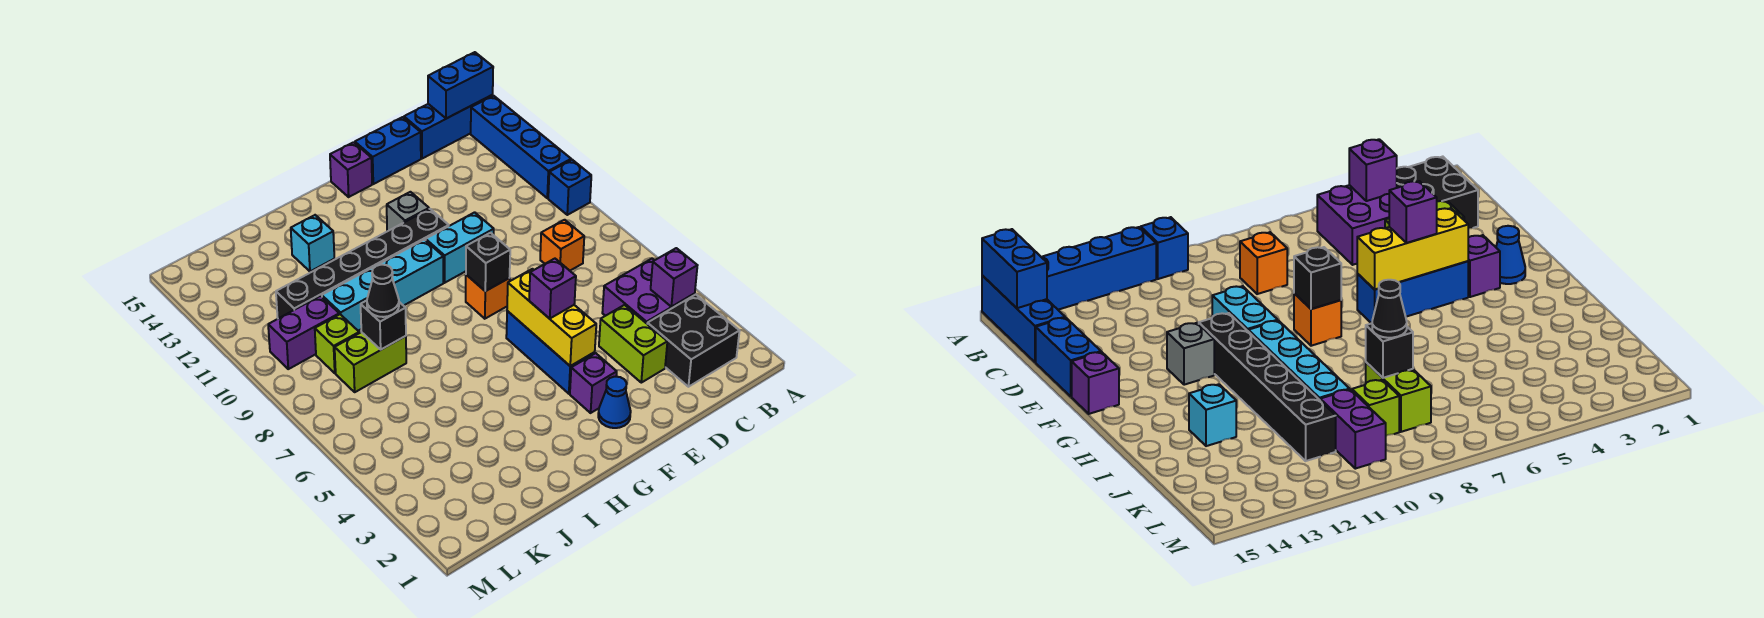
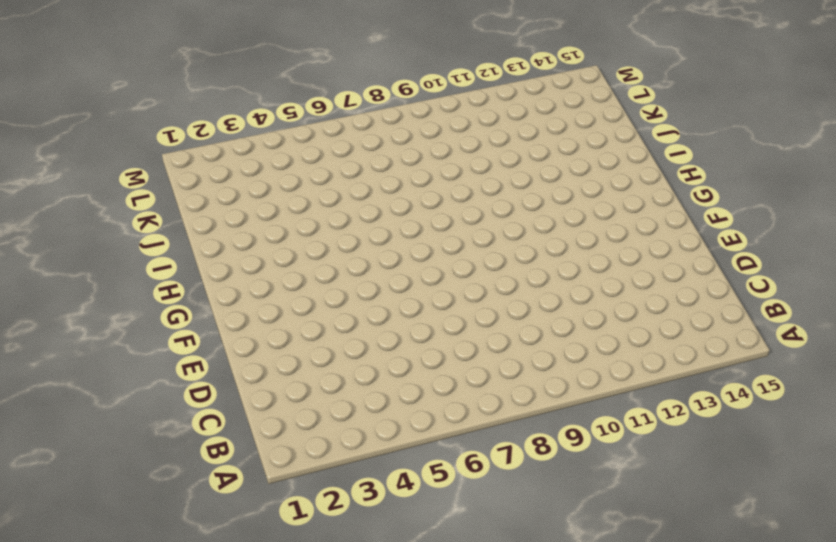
none -> blue 1x1 brick [548,160,591,215]
none -> blue 1x4 brick [471,96,571,198]
none -> blue 1x3 brick [404,95,493,159]

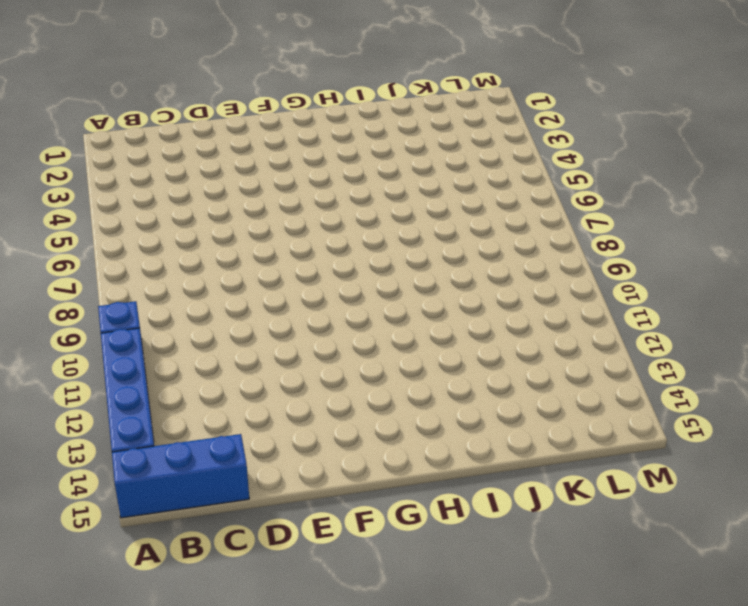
none -> black 2x2 brick [647,295,740,387]
none -> purple 2x2 brick [602,259,695,323]
none -> orange 1x1 brick [540,220,584,271]

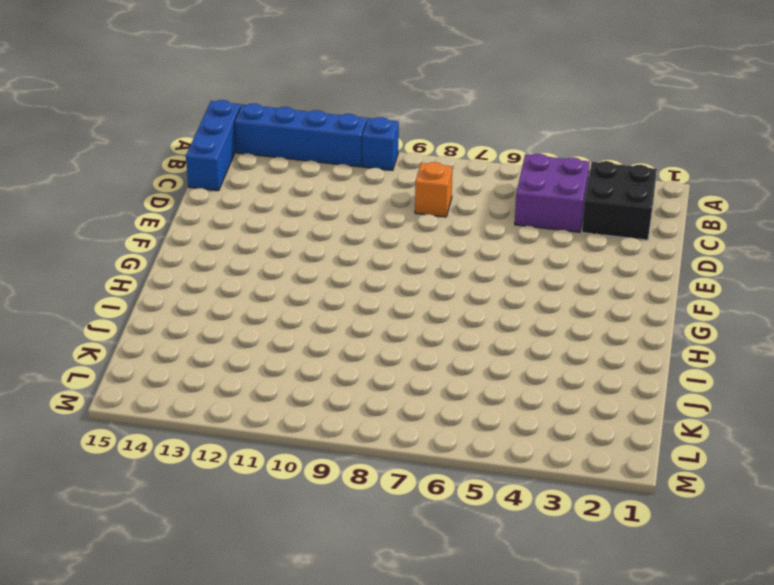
none -> lime 1x2 brick [599,305,667,383]
none -> blue 1x2 brick [355,117,421,184]
none -> cyan 1x2 brick [426,212,494,283]

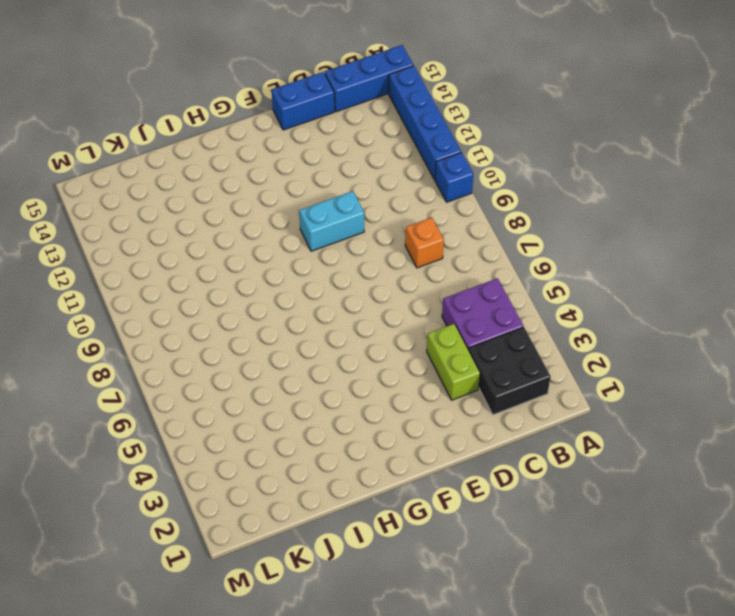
none -> blue 1x1 cone [598,377,631,428]
none -> purple 1x1 brick [570,353,617,413]
none -> blue 1x3 brick [506,311,595,394]

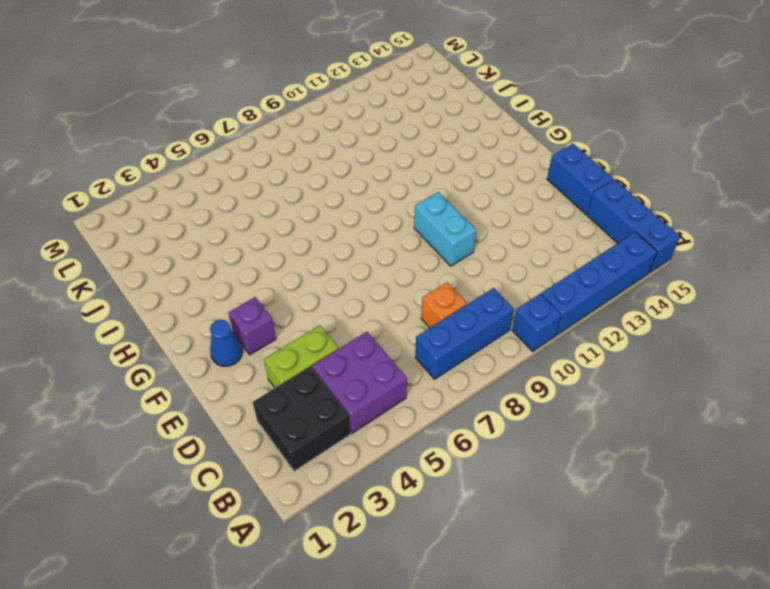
blue 1x3 brick [415,288,514,379] -> blue 1x3 brick moved to [506,311,595,394]
none -> orange 1x1 brick [466,275,510,319]
none -> black 1x6 brick [276,209,449,319]
none -> grey 1x1 brick [387,192,429,231]

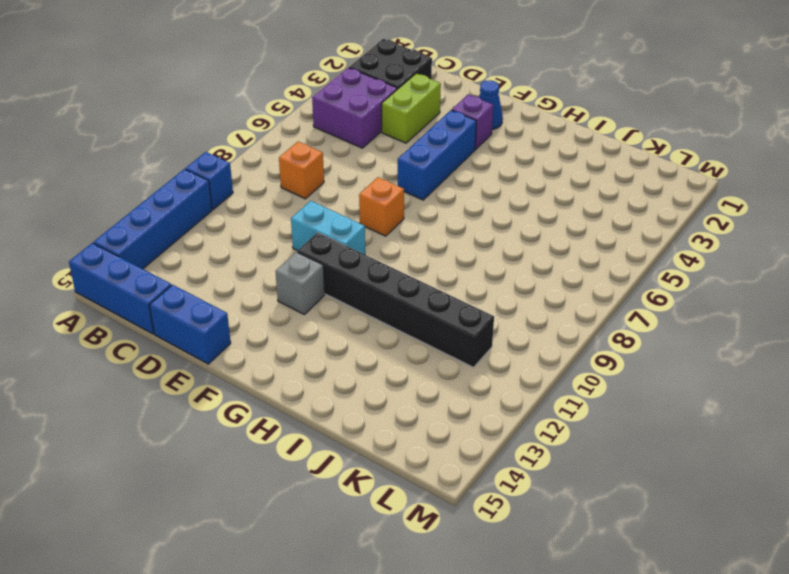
none -> purple 1x1 brick [330,142,372,197]
none -> cyan 1x4 brick [322,240,443,331]
none -> cyan 1x1 brick [291,215,334,271]

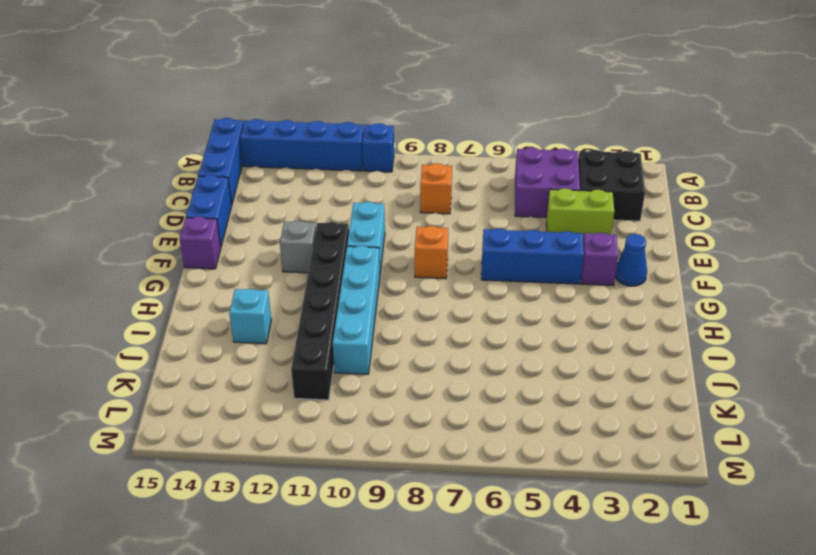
none -> lime 1x2 brick [335,332,406,392]
none -> lime 1x1 brick [315,314,359,373]
none -> purple 1x2 brick [268,296,339,369]

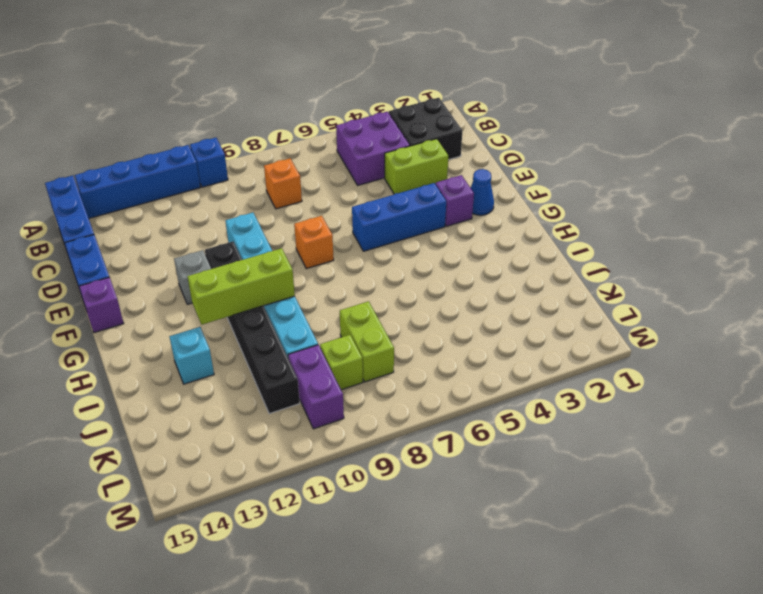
lime 1x3 brick [187,248,295,325] -> none
none -> blue 1x2 brick [428,52,493,119]
none -> purple 1x1 brick [651,248,697,307]
none -> yellow 1x3 brick [507,269,596,366]

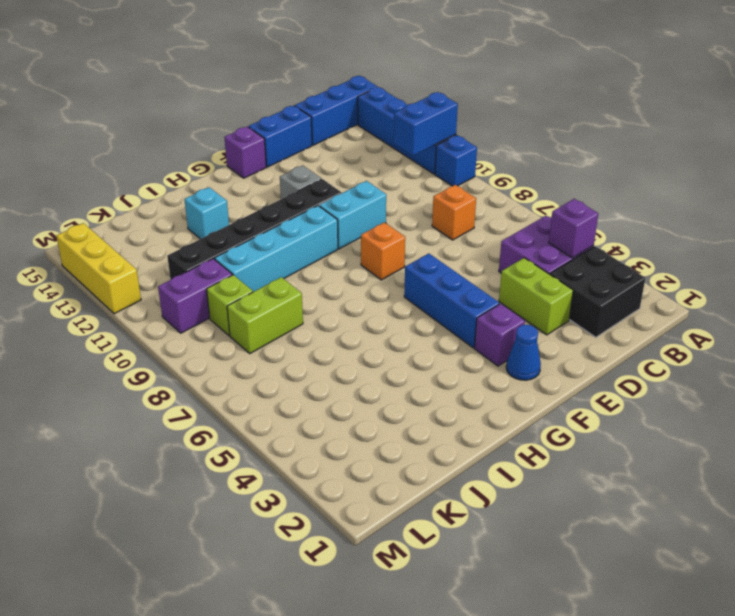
blue 1x2 brick [394,92,458,156] -> blue 1x2 brick moved to [428,52,493,119]
yellow 1x3 brick [56,223,141,314] -> yellow 1x3 brick moved to [507,269,596,366]
none -> black 1x1 brick [466,233,510,291]
none -> black 1x1 brick [361,301,406,350]
none -> purple 1x1 brick [529,259,576,319]

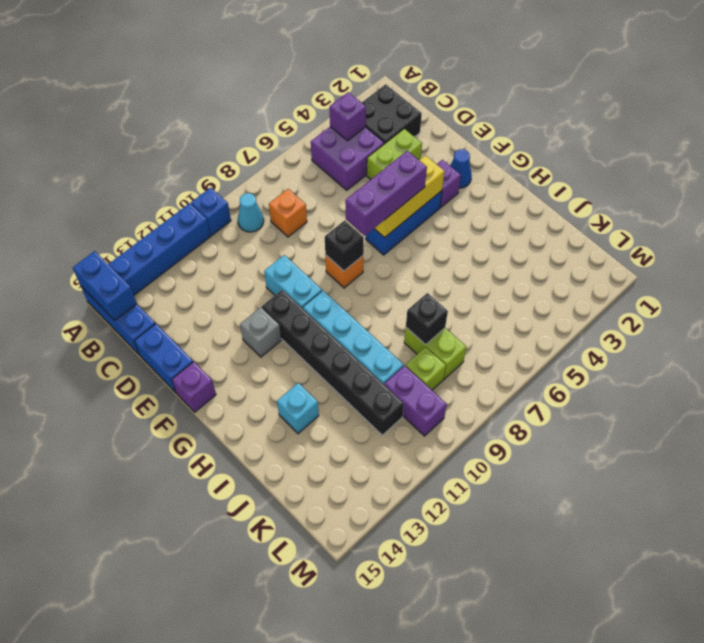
cyan 1x1 cone [238,193,264,232] -> none
purple 1x3 brick [345,151,427,236] -> purple 1x1 brick [529,259,576,319]
none -> black 1x1 cone [367,265,399,317]

